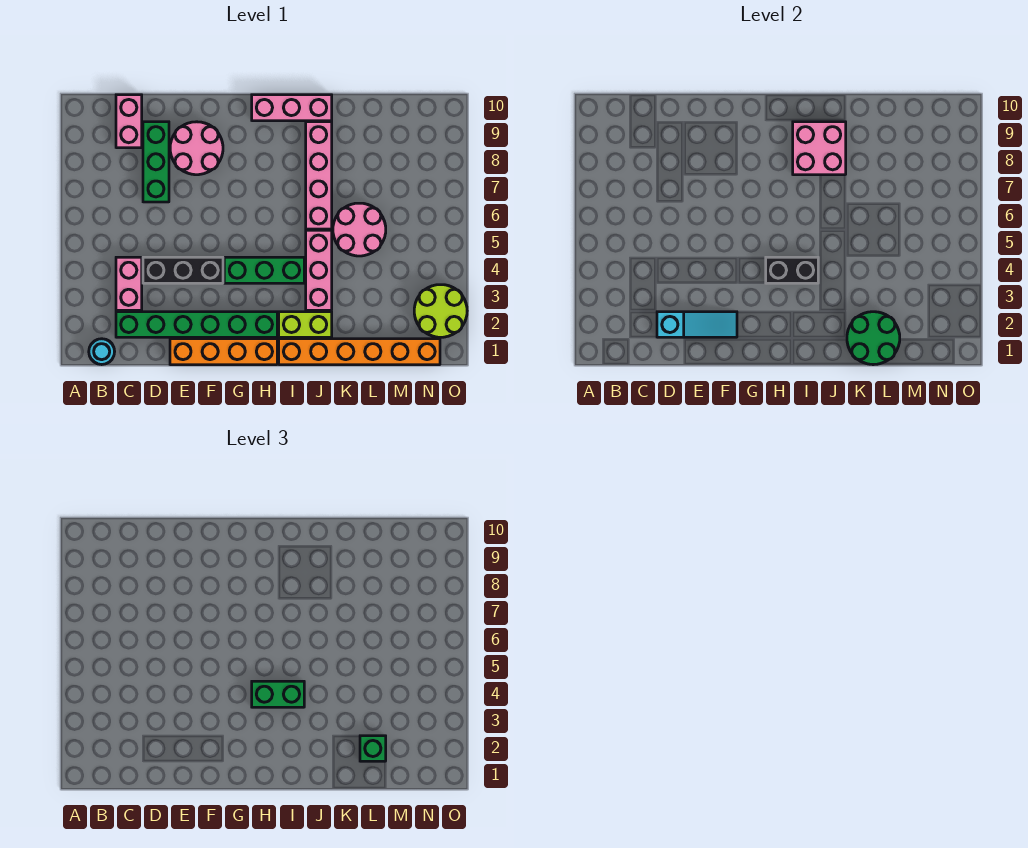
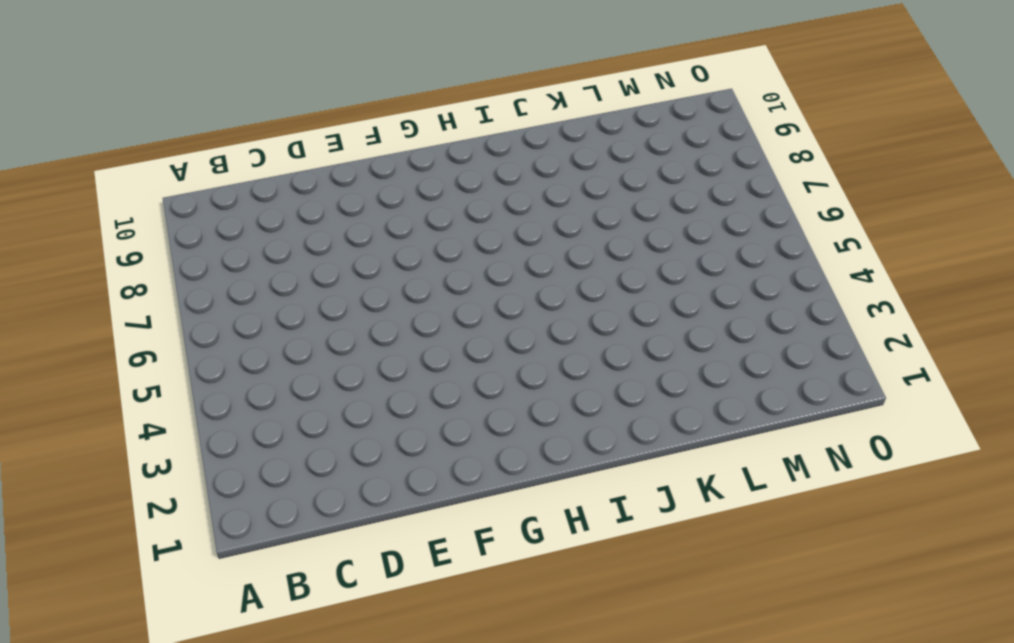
none -> cyan 1x1 round brick [89,339,115,365]
none -> green 1x6 brick [116,312,277,337]
none -> pink 1x2 brick [116,257,142,310]

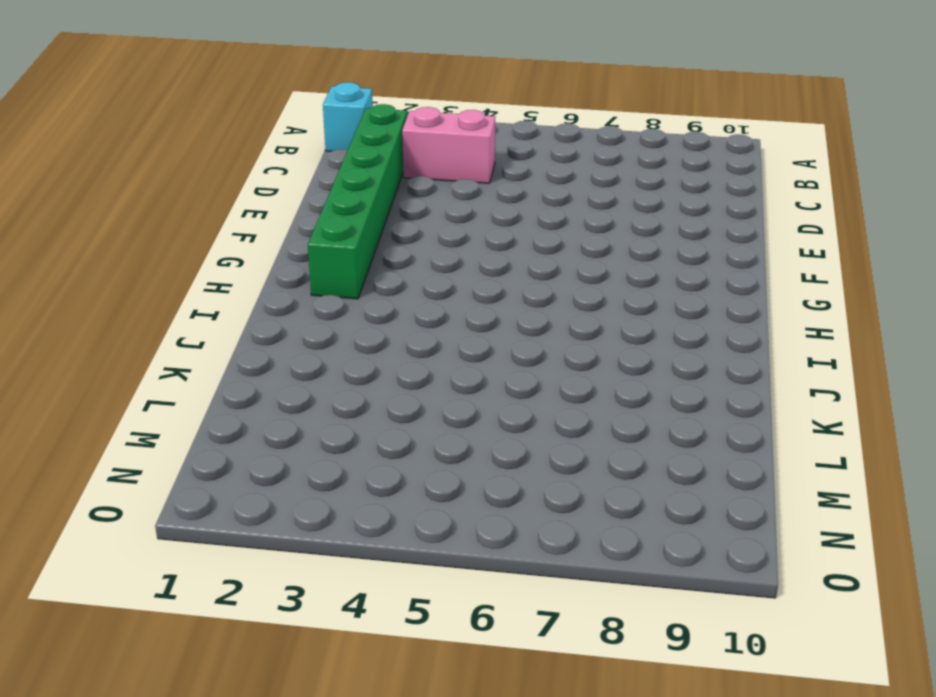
cyan 1x1 brick [323,82,373,151] -> cyan 1x1 round brick [89,339,115,365]
none -> pink 1x2 brick [116,95,142,148]
none -> black 1x3 brick [143,257,223,283]
none -> green 1x3 brick [143,122,169,202]

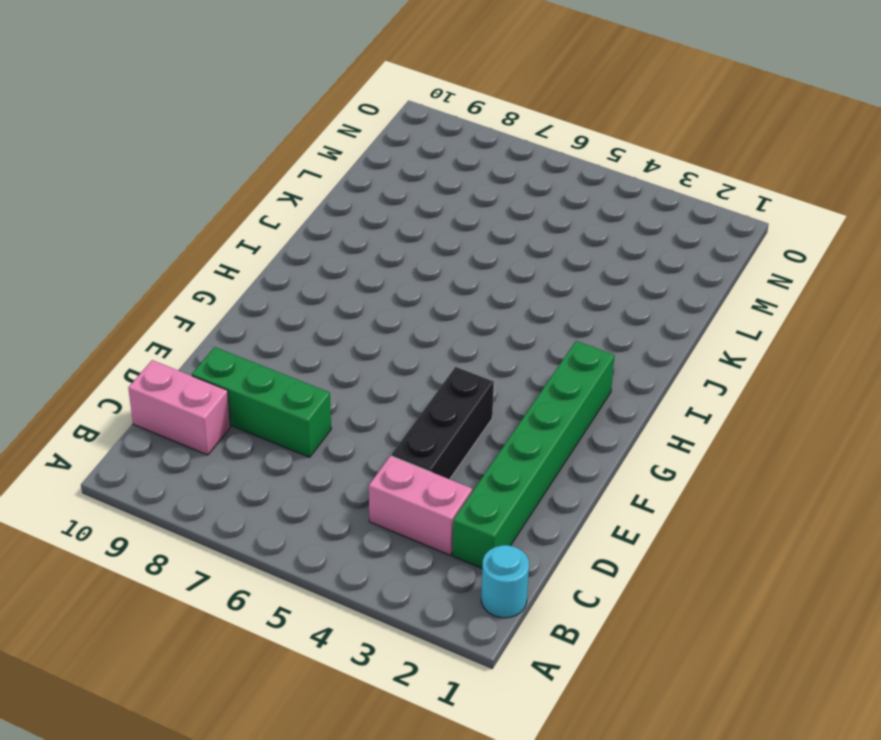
none -> orange 1x4 brick [170,339,277,365]
none -> pink 2x2 round brick [170,122,223,175]
none -> green 1x3 brick [224,257,304,283]

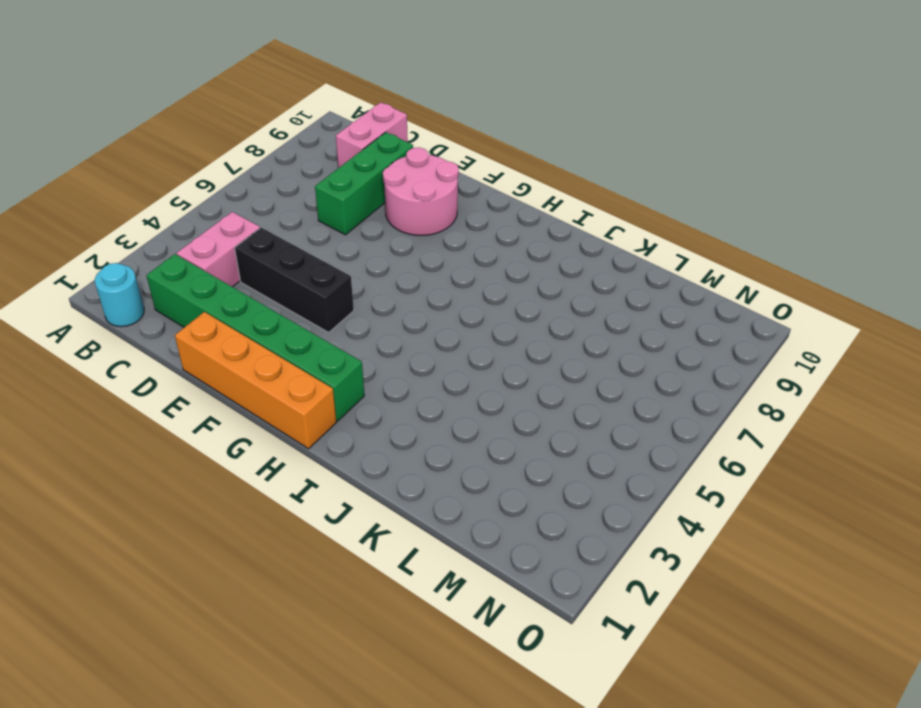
none -> green 1x3 brick [224,257,304,283]
none -> pink 1x3 brick [252,95,332,121]
none -> orange 1x6 brick [279,339,440,365]

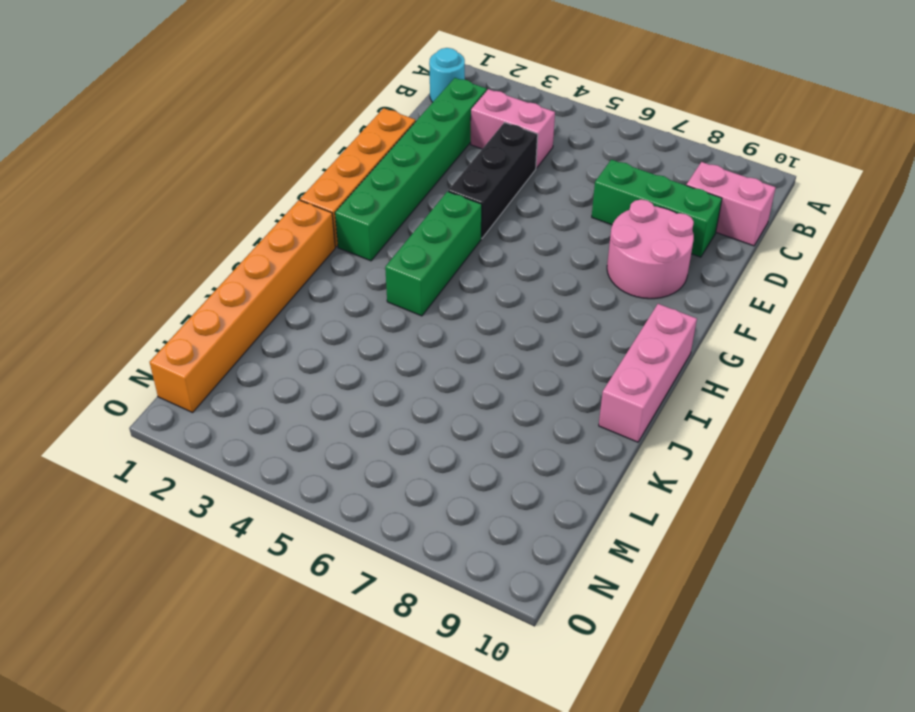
none -> lime 1x2 brick [279,312,332,337]
none -> pink 1x3 brick [306,230,332,310]
none -> pink 1x4 brick [306,122,332,229]

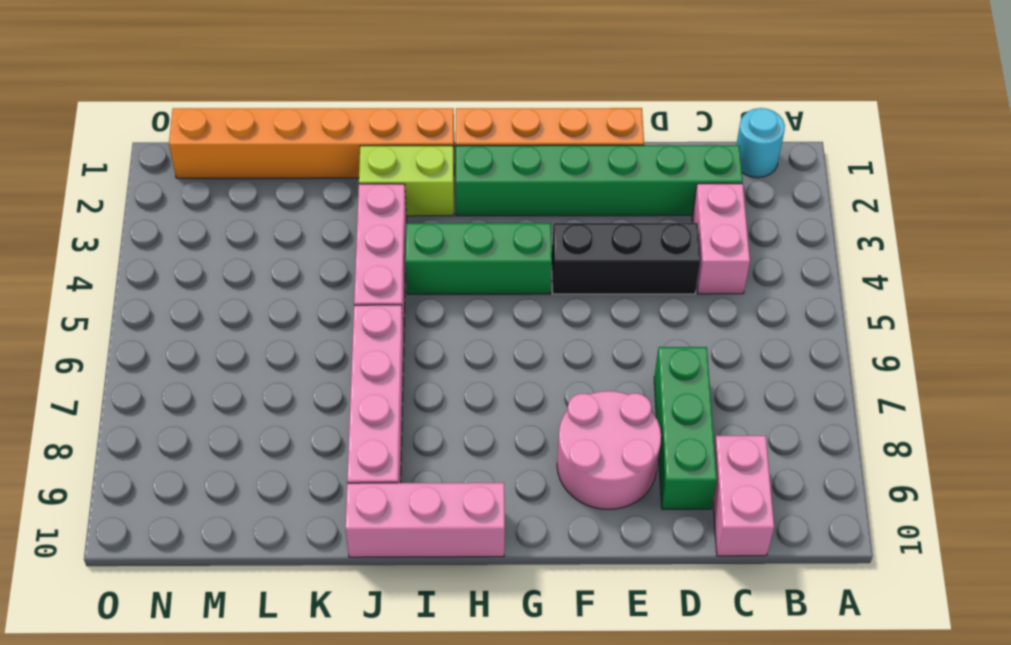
none -> pink 2x2 round brick [333,203,386,256]
none -> lime 2x2 round brick [414,285,467,337]
none -> cyan 1x3 slope [657,312,737,337]

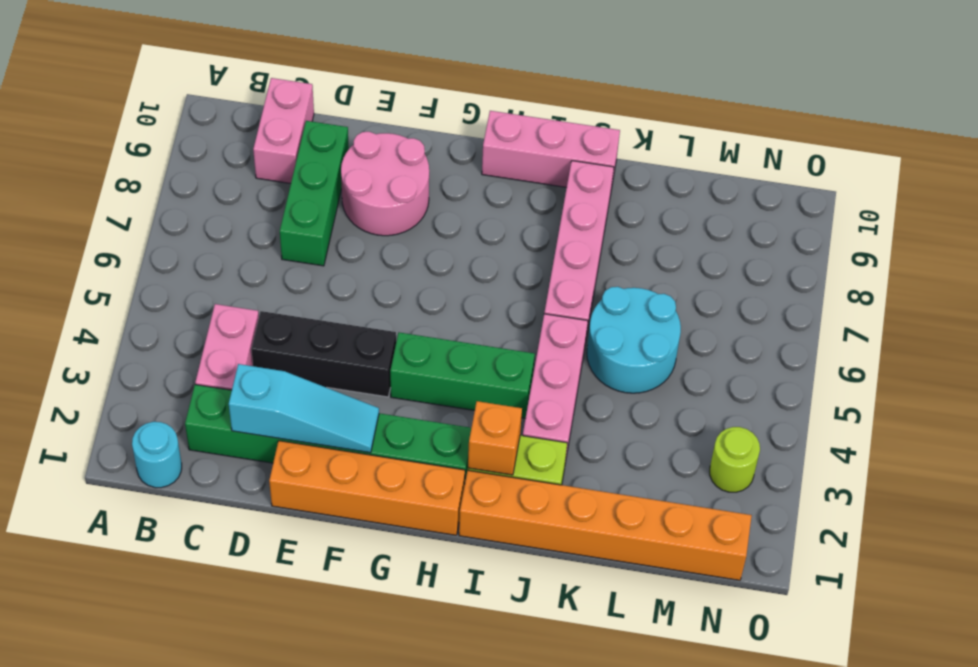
orange 1x1 brick [468,401,522,475] -> none
cyan 2x2 round brick [587,287,681,393] -> pink 2x2 round brick [333,203,386,256]
lime 1x1 round brick [710,427,760,492] -> lime 2x2 round brick [414,285,467,337]
none -> black 1x2 brick [766,257,818,283]
none -> pink 2x2 brick [793,122,846,175]
none -> green 2x2 round brick [847,312,900,365]

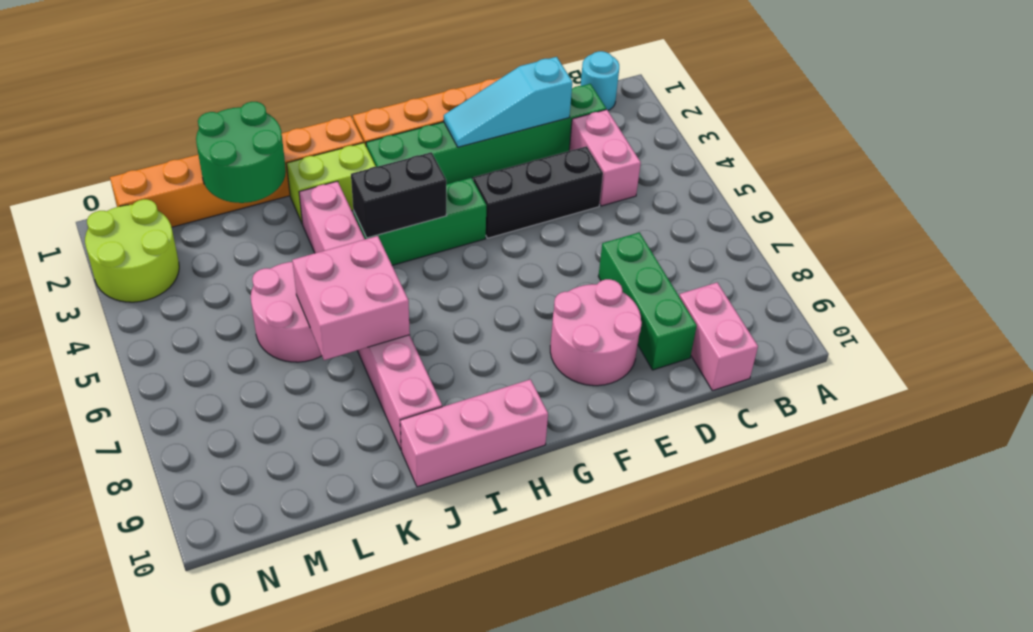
pink 2x2 brick [292,236,410,360] -> pink 2x2 brick moved to [793,122,846,175]
none -> green 1x2 brick [252,681,304,707]
none -> green 1x1 brick [360,736,386,761]

